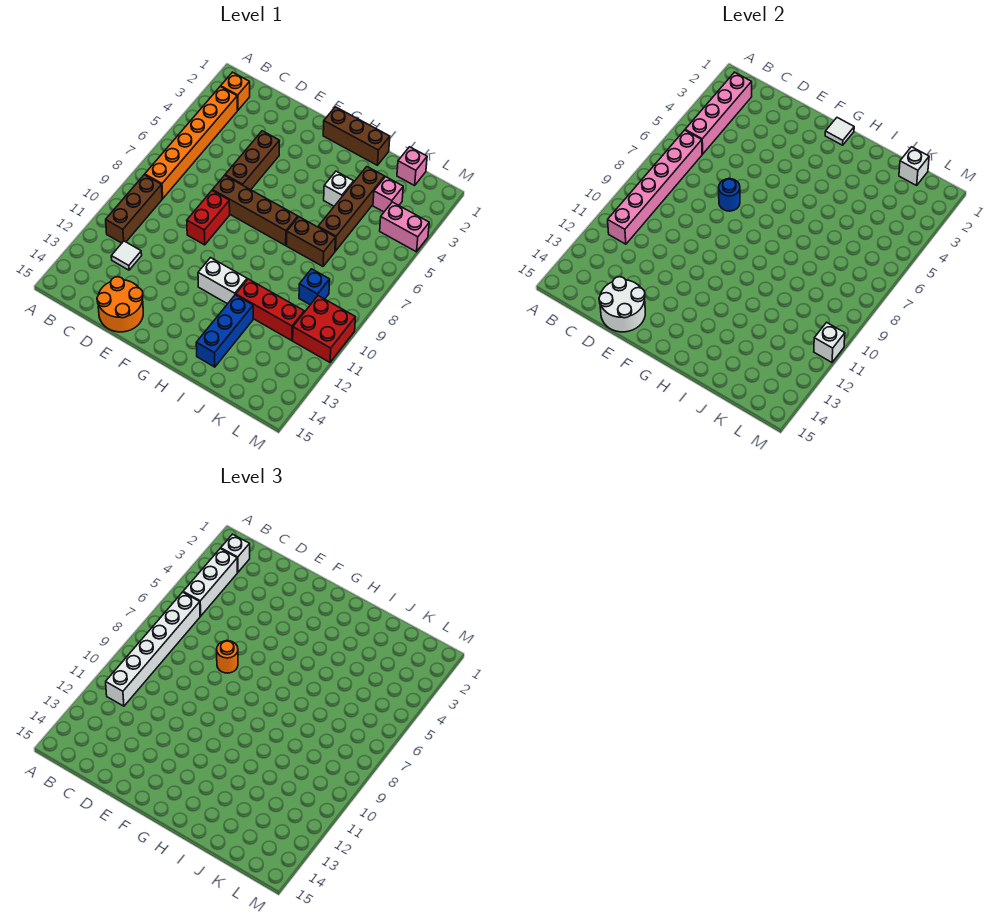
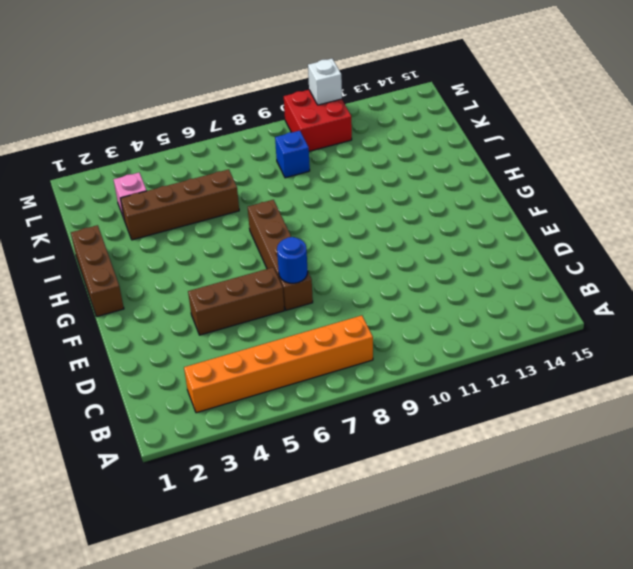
none -> orange 1x1 brick [221,72,250,110]
none -> brown 1x3 brick [106,175,162,243]
none -> white 1x1 tile [111,241,142,270]
none -> orange 2x2 round brick [97,277,143,332]

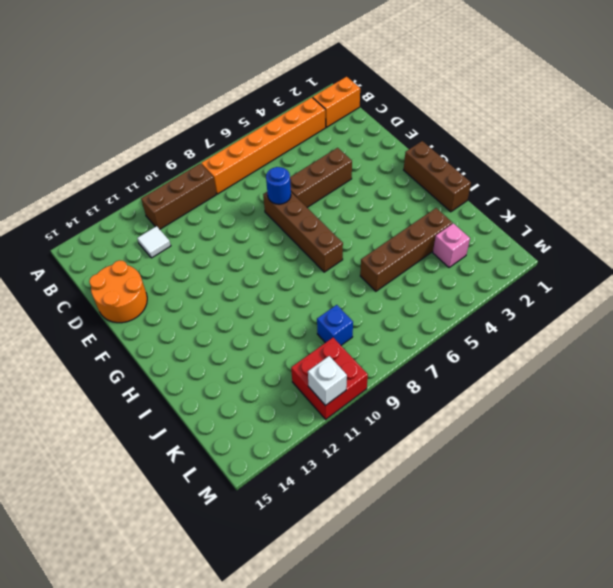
orange 1x2 brick [313,77,360,127] -> orange 1x1 brick [221,72,250,110]
none -> red 1x2 brick [187,191,230,245]
none -> white 1x2 brick [198,258,247,304]
none -> white 1x1 brick [324,171,354,206]
none -> brown 1x2 brick [287,217,336,266]

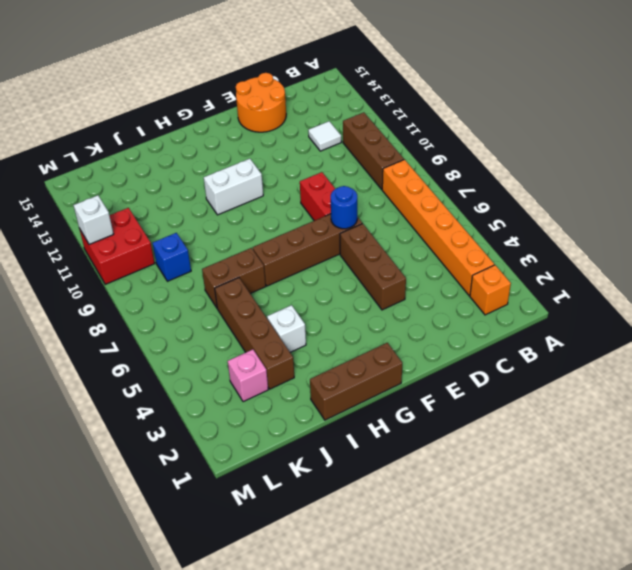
none -> red 1x3 brick [236,279,304,340]
none -> blue 1x3 brick [196,295,253,367]
none -> pink 1x1 brick [397,147,427,185]
none -> pink 1x2 brick [380,202,429,252]

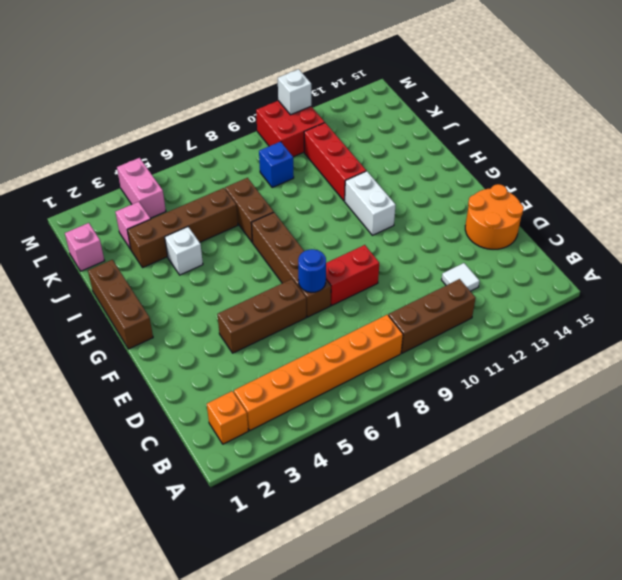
none -> blue 1x3 brick [196,295,253,367]
none -> pink 1x4 brick [685,72,752,154]
none -> pink 1x6 brick [608,130,702,244]
none -> white 2x2 round brick [599,277,645,332]

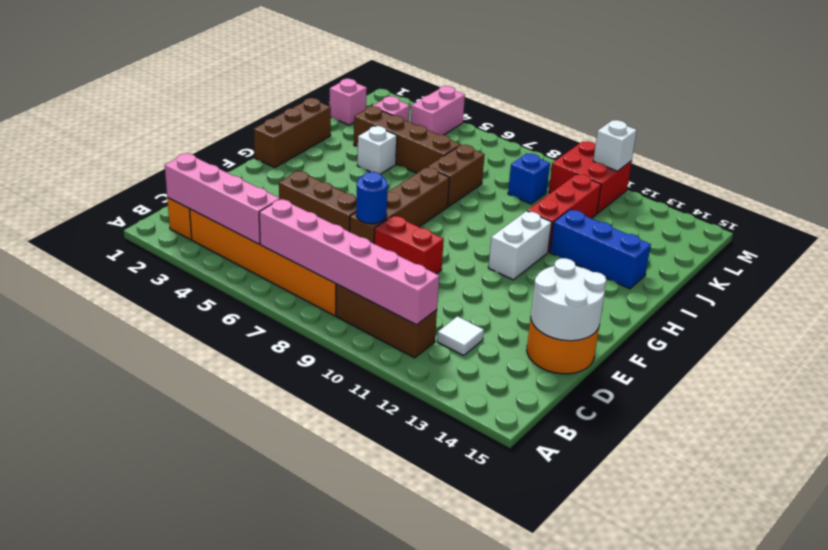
none -> white 1x1 tile [825,118,854,145]
none -> white 1x1 brick [899,147,929,185]
none -> white 1x1 brick [221,534,250,572]
none -> white 1x3 brick [183,549,237,616]

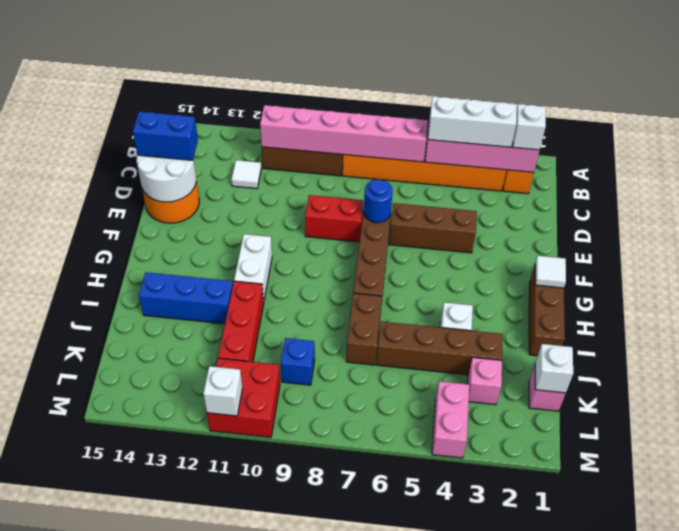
blue 1x2 brick [133,112,198,160] -> none
none -> white 1x6 brick [106,592,200,706]
none -> orange 1x1 round brick [217,641,238,673]

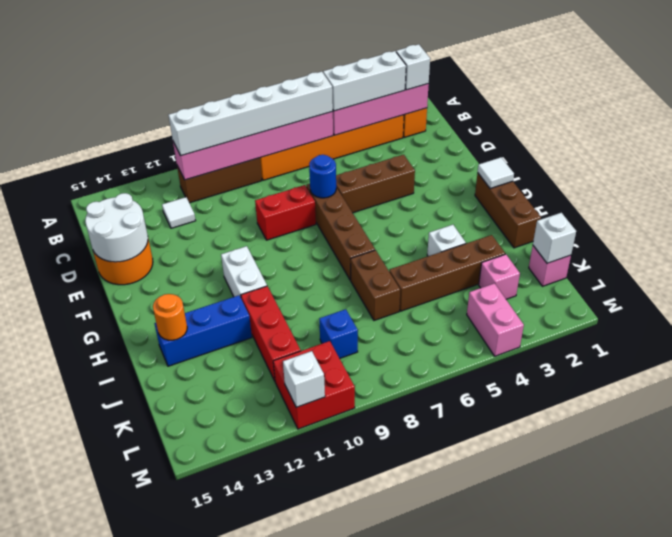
orange 1x1 round brick [153,294,187,340] -> orange 1x1 round brick moved to [217,641,238,673]

